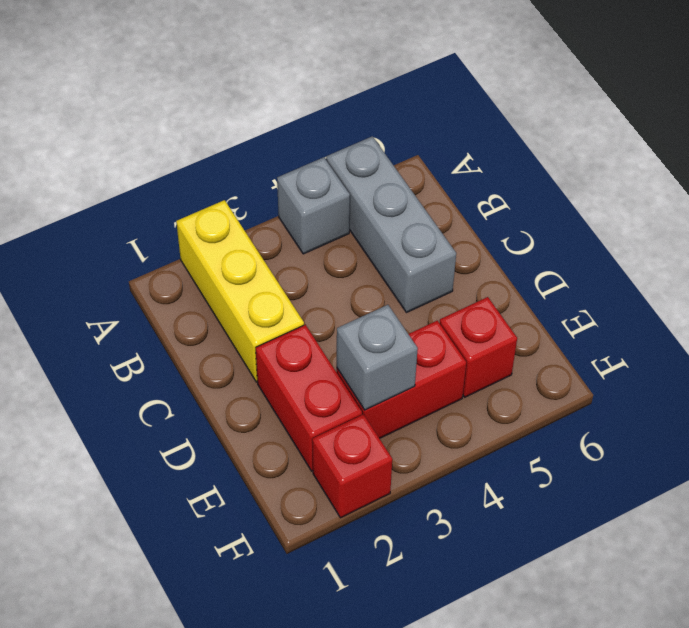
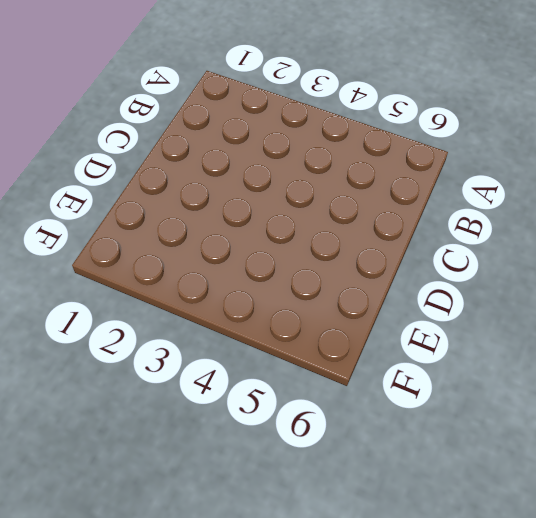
none -> yellow 1x3 brick [176,200,304,382]
none -> grey 1x1 brick [277,157,350,254]

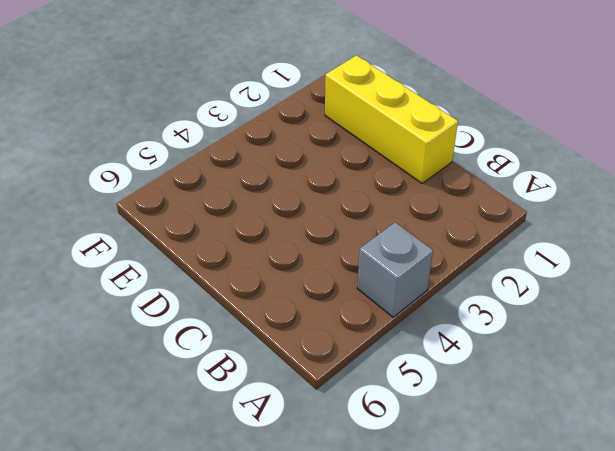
yellow 1x3 brick [325,55,458,183] -> yellow 1x3 brick moved to [176,200,304,382]
none -> grey 1x3 brick [326,136,456,313]
none -> red 1x2 brick [256,325,362,471]

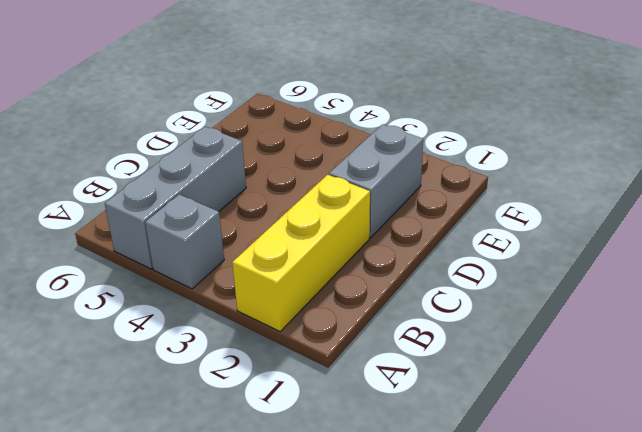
grey 1x2 brick [329,124,423,238] -> red 1x2 brick [256,325,362,471]
none -> red 1x2 brick [337,321,466,439]
none -> red 1x1 brick [440,297,517,397]

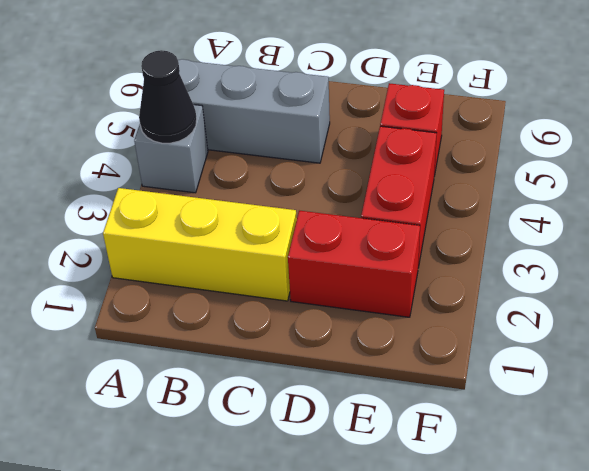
black 1x1 cone [139,50,197,143] -> none
none -> red 1x1 brick [312,414,392,518]
none -> grey 1x1 brick [337,305,418,410]

